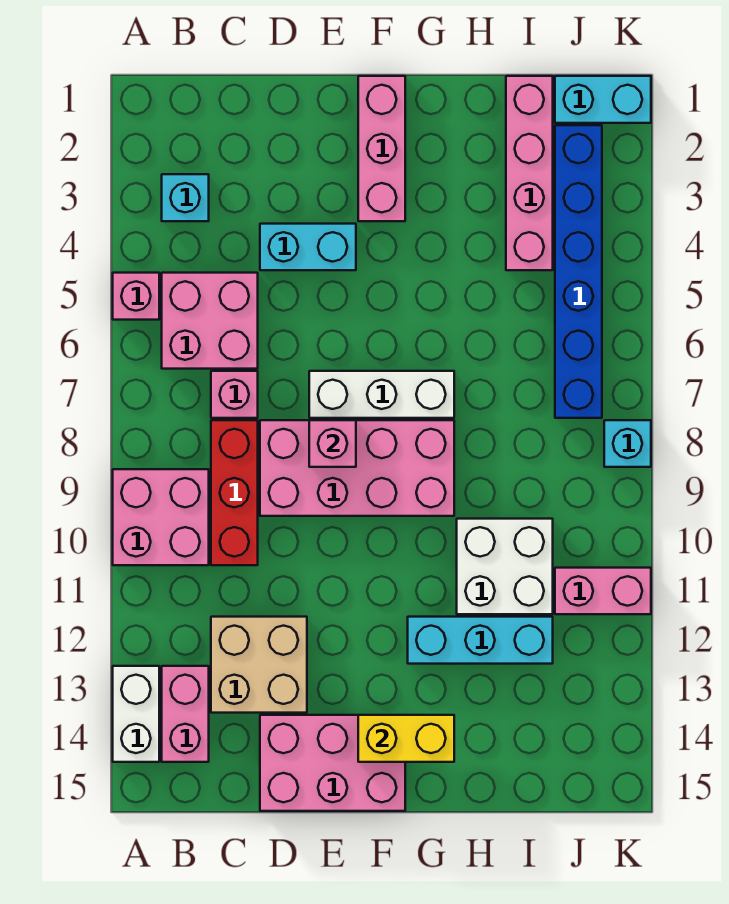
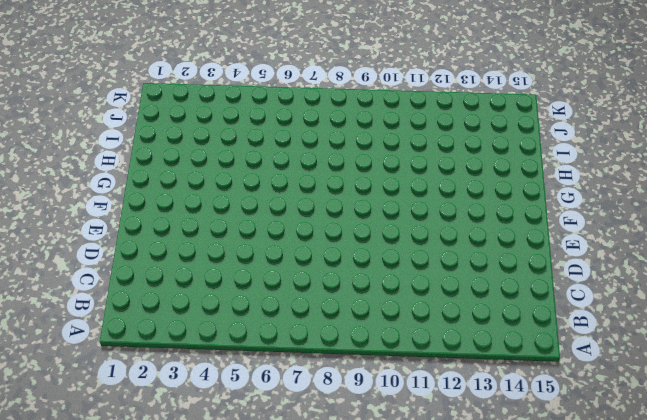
none -> pink 1x1 brick [113,273,159,320]
none -> pink 2x2 brick [113,469,209,565]
none -> white 1x2 brick [113,666,159,762]

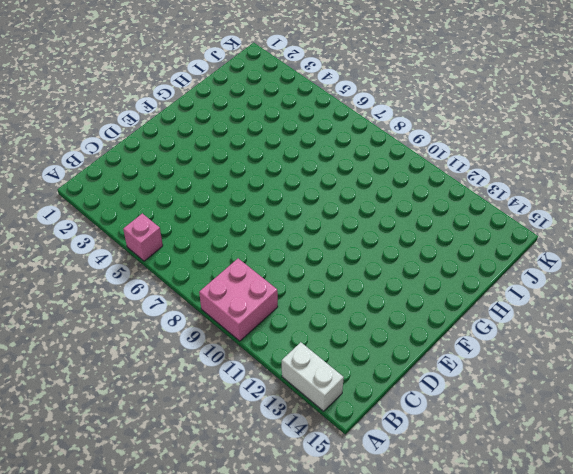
none -> cyan 1x1 brick [162,174,209,221]
none -> pink 2x2 brick [162,273,258,369]
none -> pink 1x2 brick [162,666,209,762]

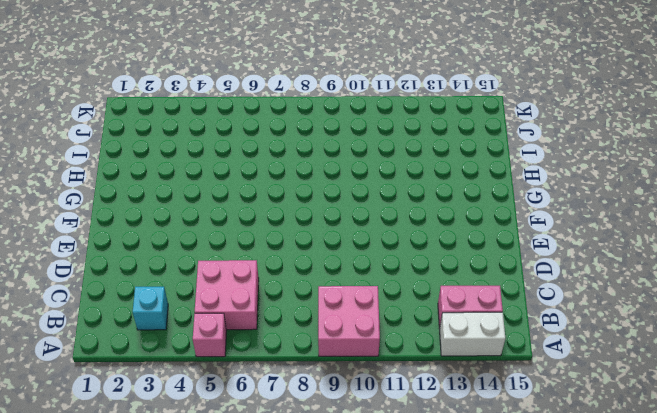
none -> pink 1x1 brick [211,371,258,418]
none -> red 1x3 brick [211,420,258,565]
none -> tan 2x2 brick [211,617,307,713]

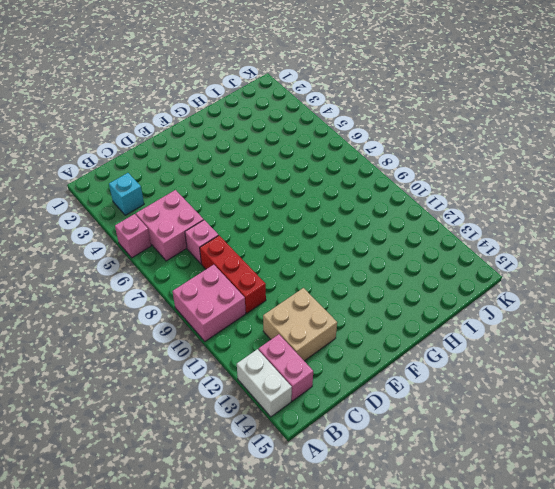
none -> cyan 1x2 brick [260,224,356,270]
none -> pink 2x4 brick [260,420,454,516]
none -> pink 2x3 brick [260,715,405,811]

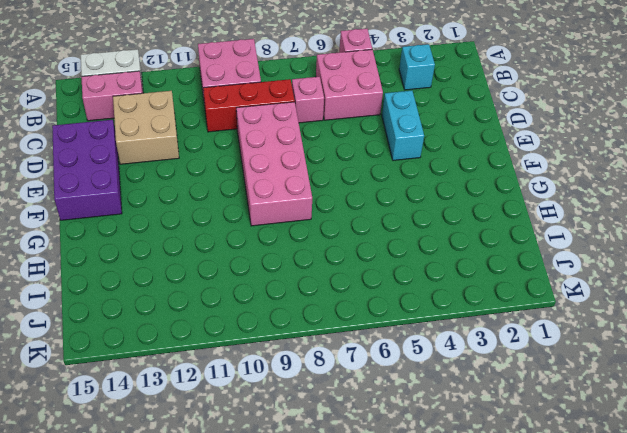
purple 2x3 brick [52,120,122,220] -> pink 2x3 brick [260,715,405,811]
none -> white 1x3 brick [309,371,454,418]
none -> pink 1x3 brick [358,76,405,221]
none -> cyan 1x3 brick [408,617,553,664]

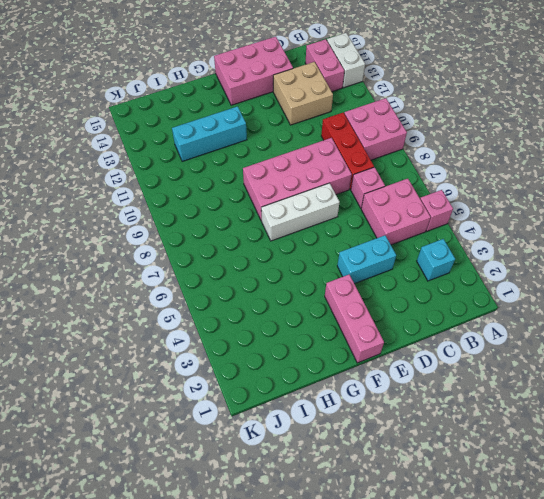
none -> white 2x2 brick [457,519,553,614]
none -> pink 1x4 brick [506,76,553,270]
none -> cyan 1x2 brick [555,76,651,123]

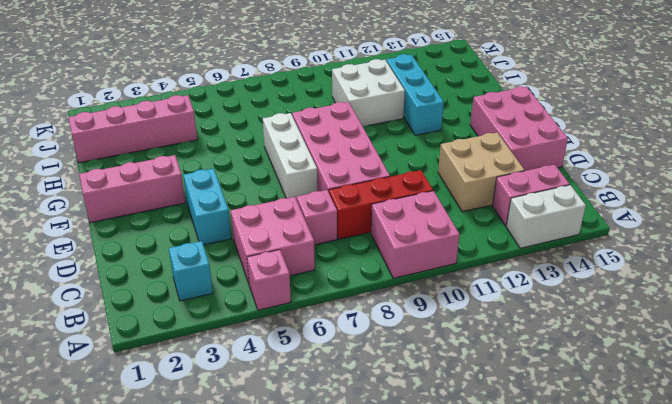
none -> cyan 1x2 brick [555,76,651,123]
none -> blue 1x6 brick [555,125,602,418]
none -> pink 1x2 brick [555,568,651,614]

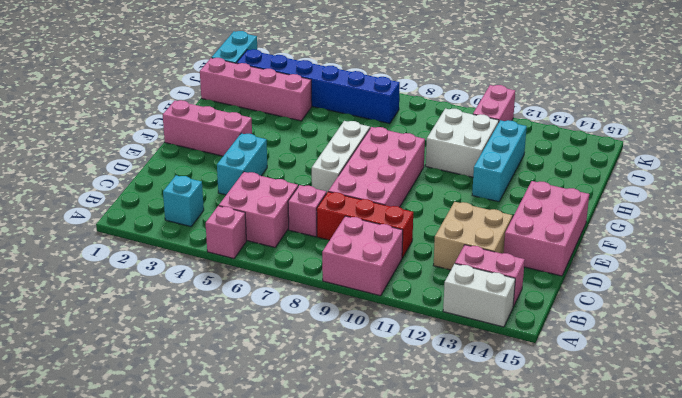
none -> cyan 1x1 brick [604,420,651,467]
none -> pink 1x1 brick [309,420,356,467]
none -> yellow 1x2 brick [358,715,454,762]

